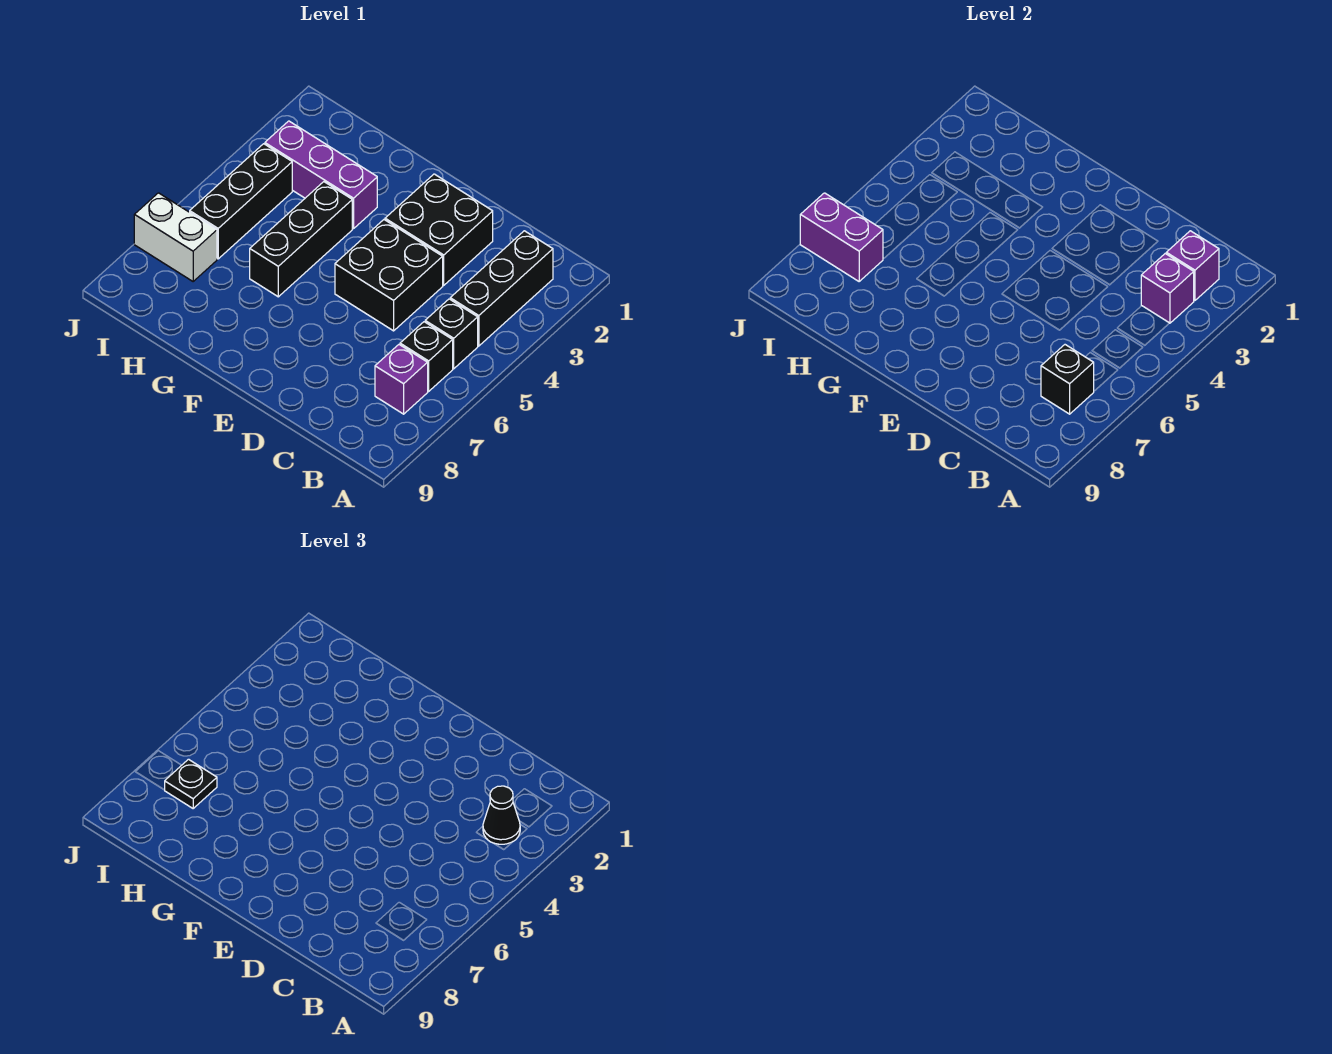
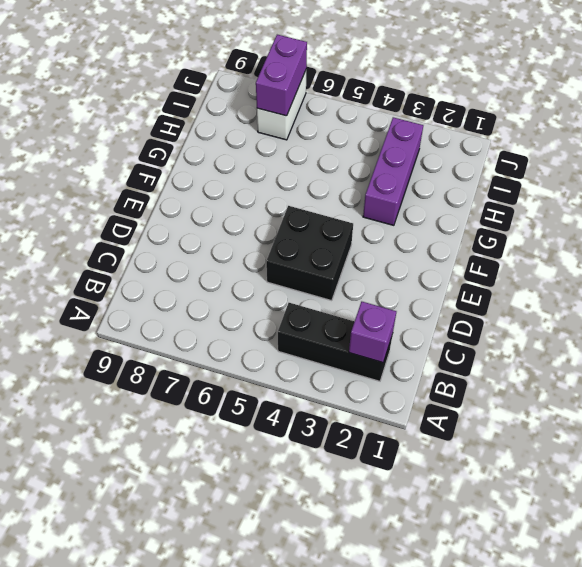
none -> black 1x1 brick [425,299,478,369]
none -> black 1x1 brick [400,322,453,391]
none -> purple 1x1 brick [375,345,428,414]

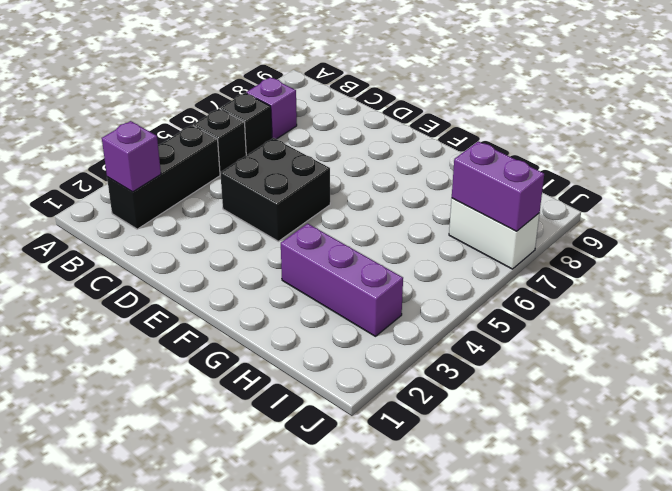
none -> black 2x2 brick [385,174,493,285]
none -> black 1x3 brick [250,182,352,297]
none -> black 1x3 brick [190,144,292,259]

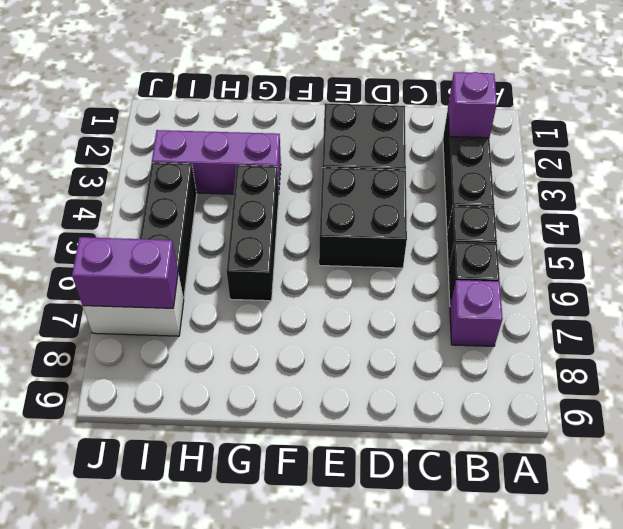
none -> purple 1x1 brick [1141,254,1194,323]
none -> black 1x1 brick [1041,345,1094,414]
none -> black 1x1 cone [483,786,520,844]

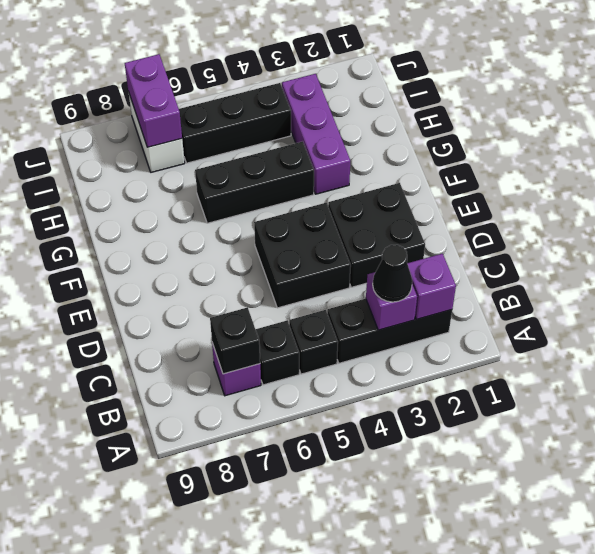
none -> black 1x1 plate [165,759,217,808]

